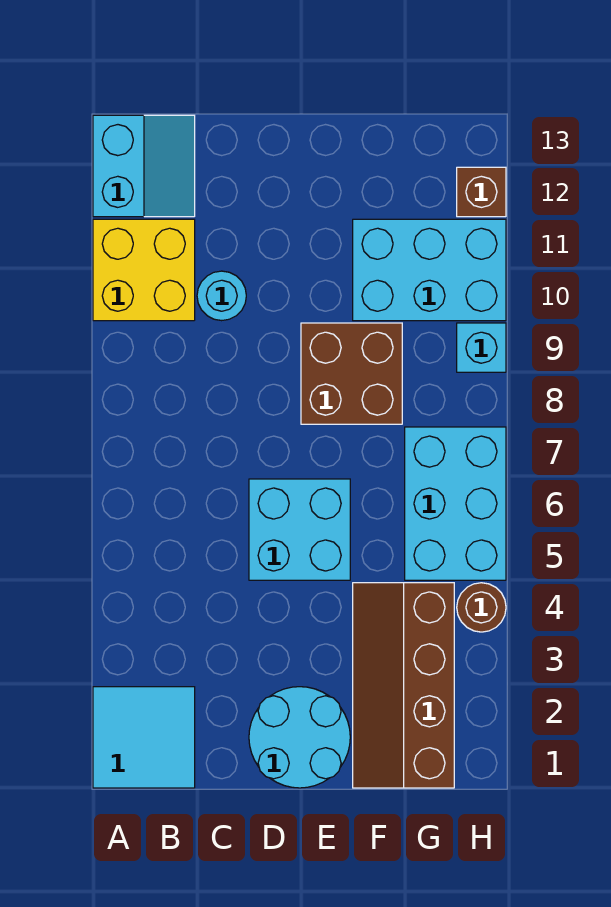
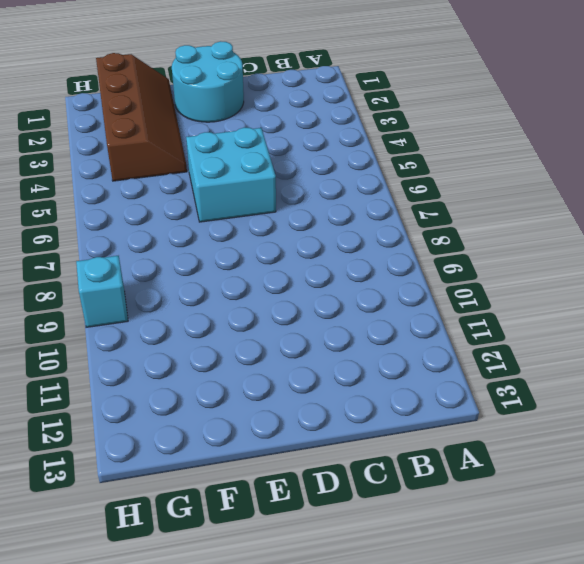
none -> cyan 2x2 tile [93,687,195,788]
none -> yellow 2x2 brick [93,219,195,321]
none -> cyan 2x2 slope [93,115,195,217]

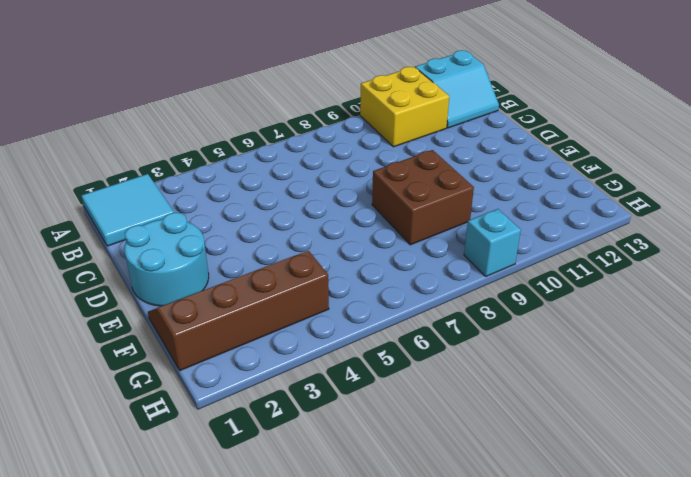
none -> cyan 1x1 round brick [197,271,246,321]
none -> cyan 2x2 brick [249,479,350,580]
none -> cyan 2x3 brick [353,219,506,321]

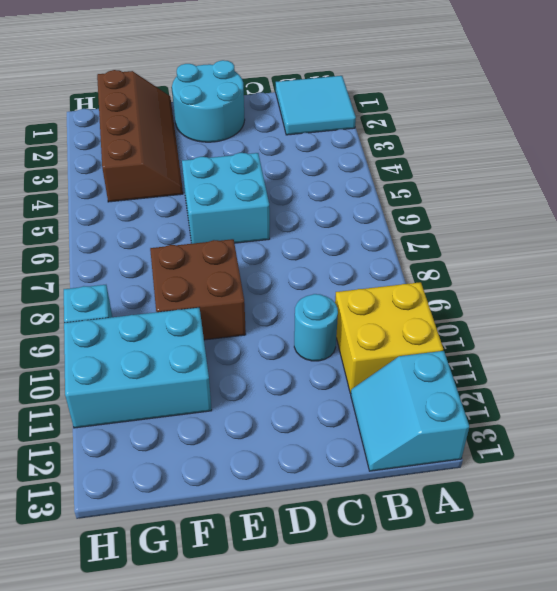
none -> cyan 2x3 brick [405,427,506,580]
none -> brown 1x1 round brick [457,583,506,632]
none -> brown 1x1 brick [457,167,506,217]

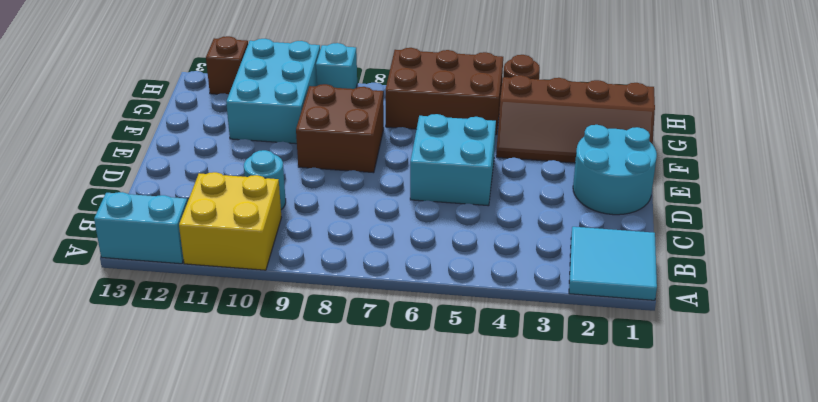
brown 2x3 brick [385,48,503,135] -> cyan 2x3 brick [405,427,506,580]

